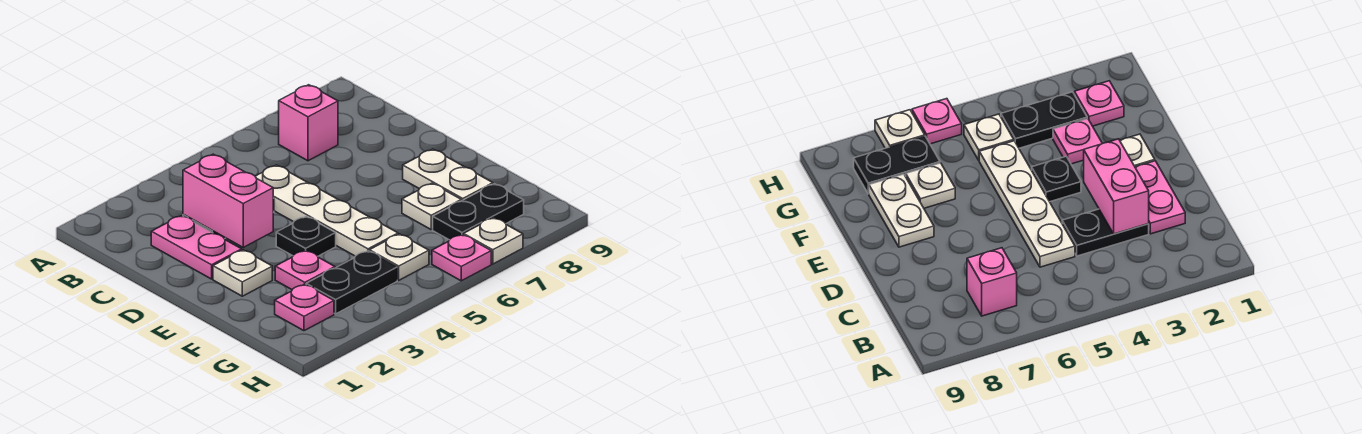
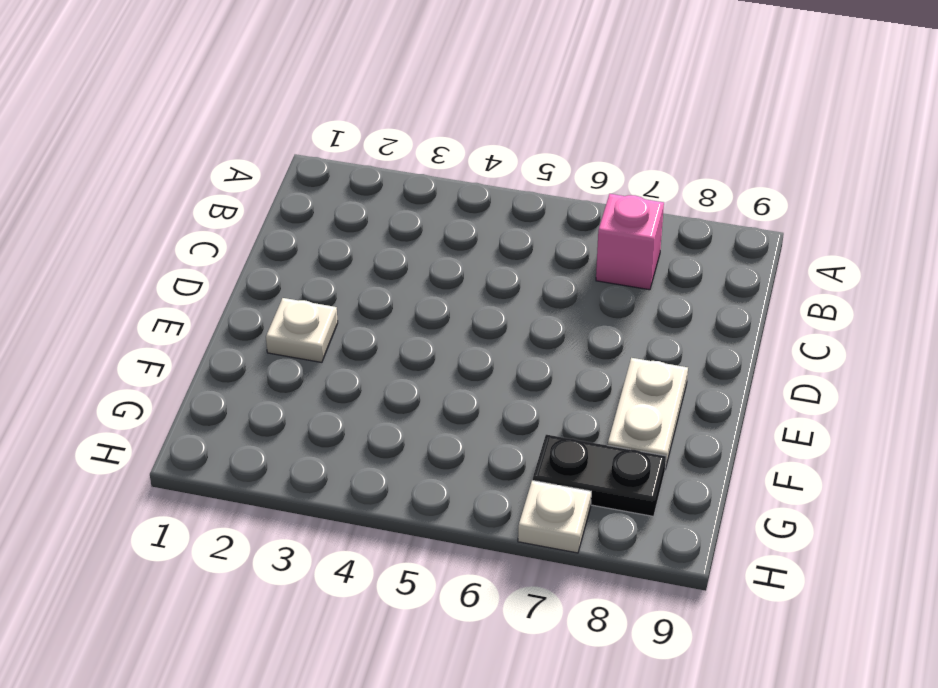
none -> pink 1x2 plate [151,216,242,279]
none -> black 1x2 plate [1062,209,1149,256]
none -> white 1x4 plate [255,165,398,256]

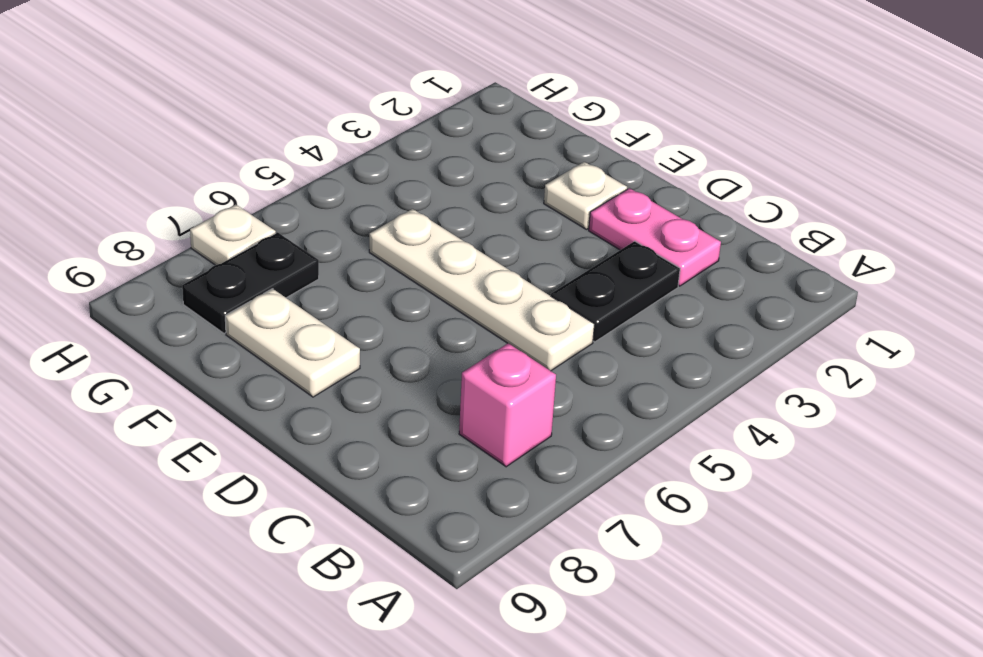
none -> black 1x1 plate [276,216,336,256]
none -> pink 1x1 plate [275,250,335,289]
none -> white 1x1 plate [402,183,461,229]

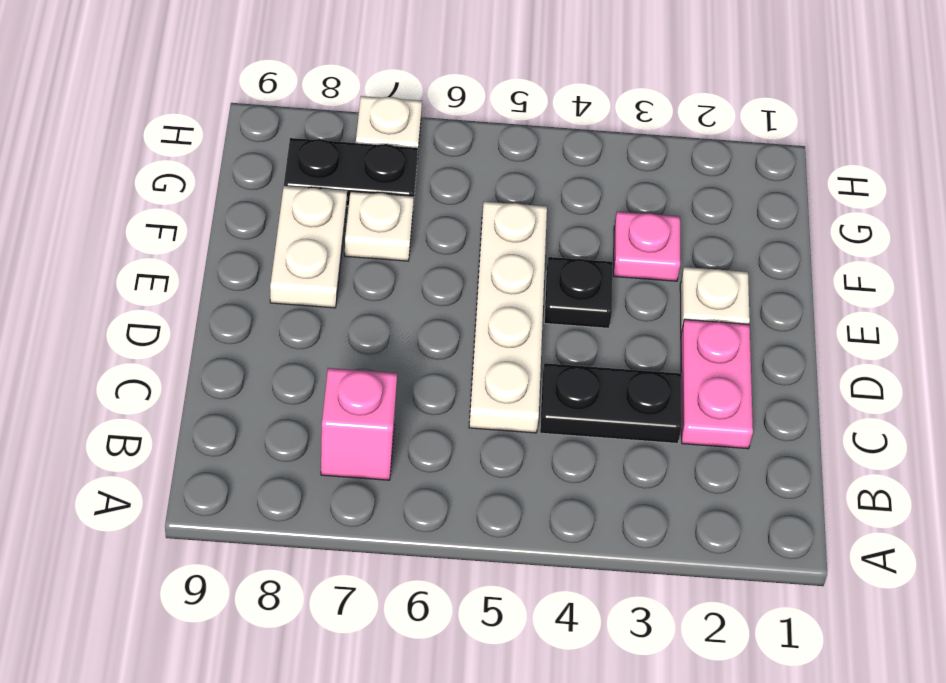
none -> pink 1x1 plate [275,284,334,331]
none -> black 1x2 plate [306,251,397,314]
none -> white 1x1 plate [369,234,429,280]

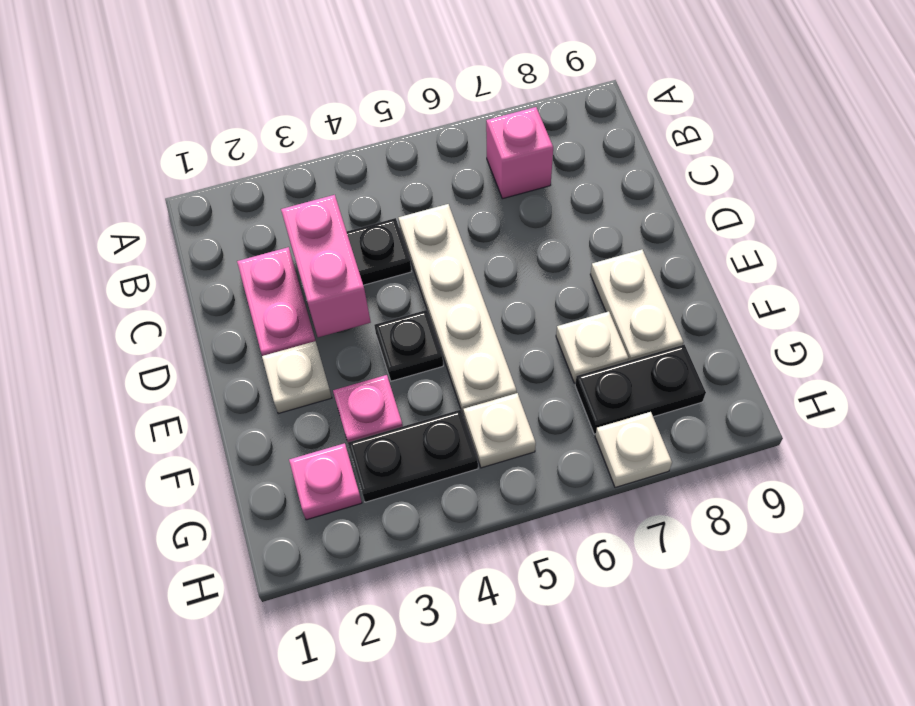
none -> pink 1x1 plate [432,235,491,281]

